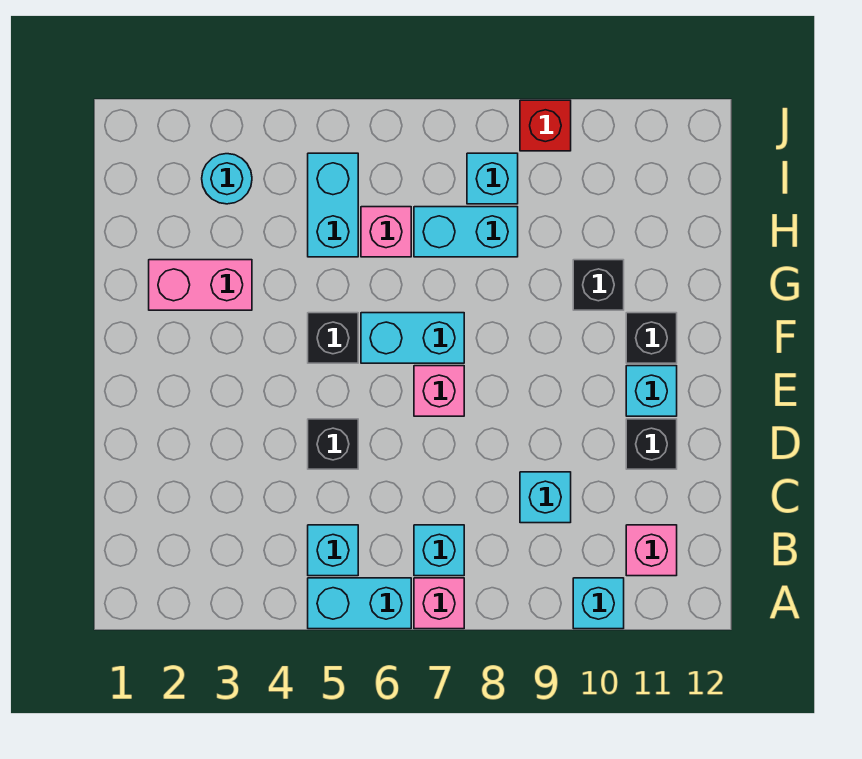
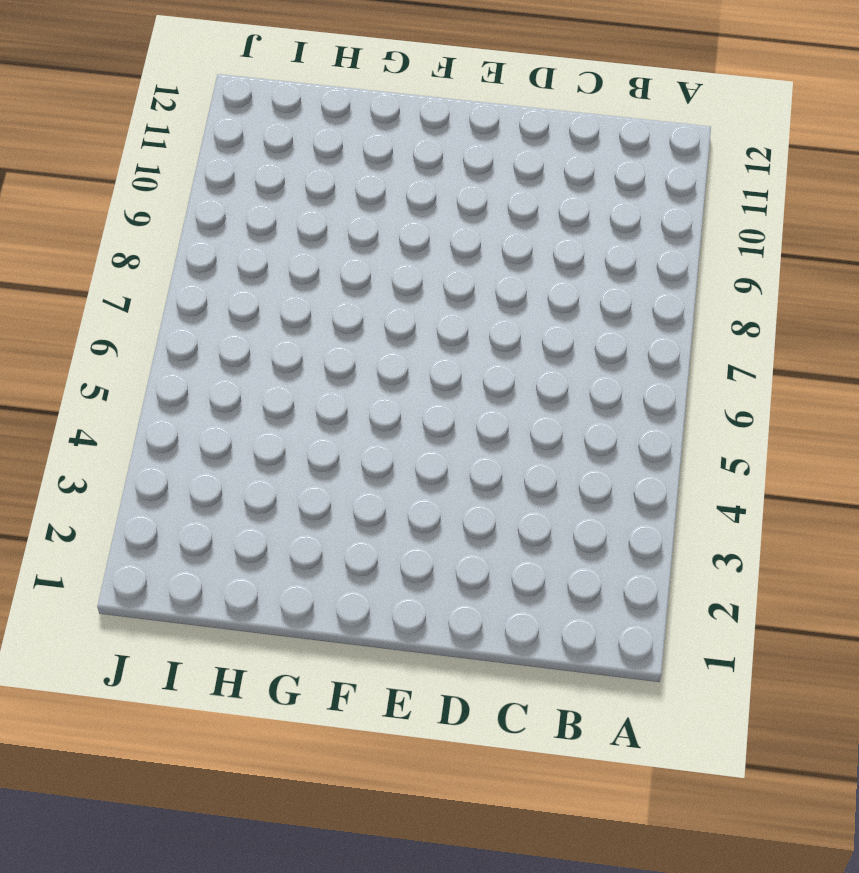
none -> cyan 1x2 brick [308,578,411,629]
none -> pink 1x1 brick [414,578,464,629]
none -> cyan 1x1 brick [573,578,624,629]

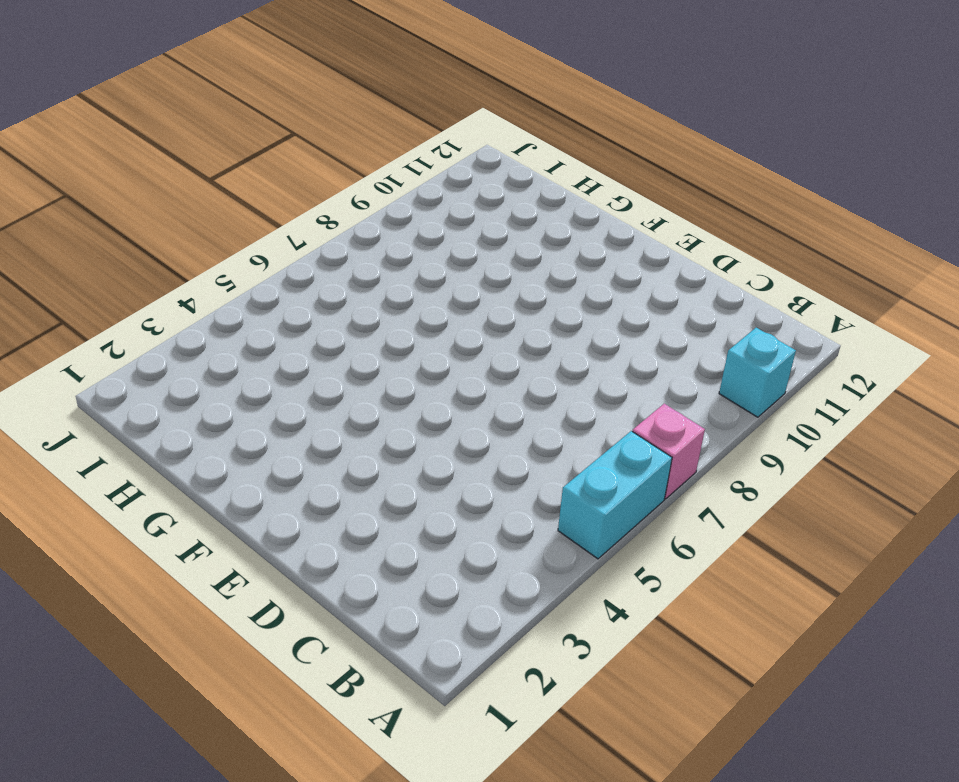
none -> cyan 1x1 brick [308,525,358,576]
none -> cyan 1x1 brick [414,525,464,576]
none -> pink 1x1 brick [626,525,677,576]

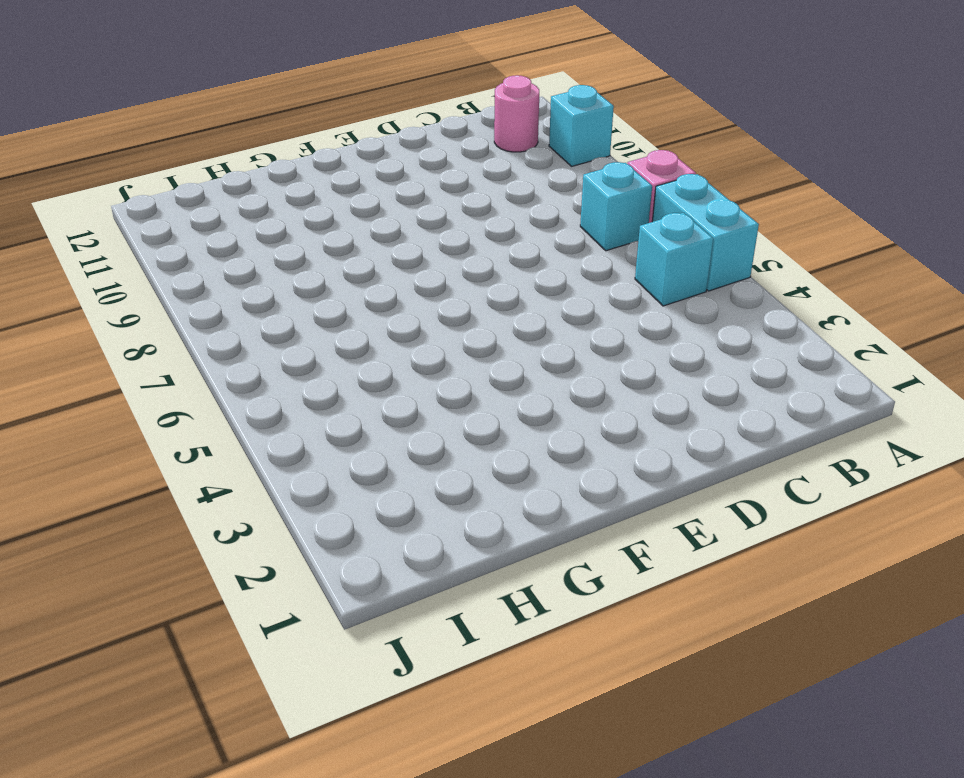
pink 1x1 round brick [494,75,539,152] -> pink 1x1 brick [626,525,677,576]
none -> cyan 1x1 brick [520,472,571,523]
none -> black 1x1 brick [308,419,358,469]
none -> black 1x1 brick [626,419,677,469]

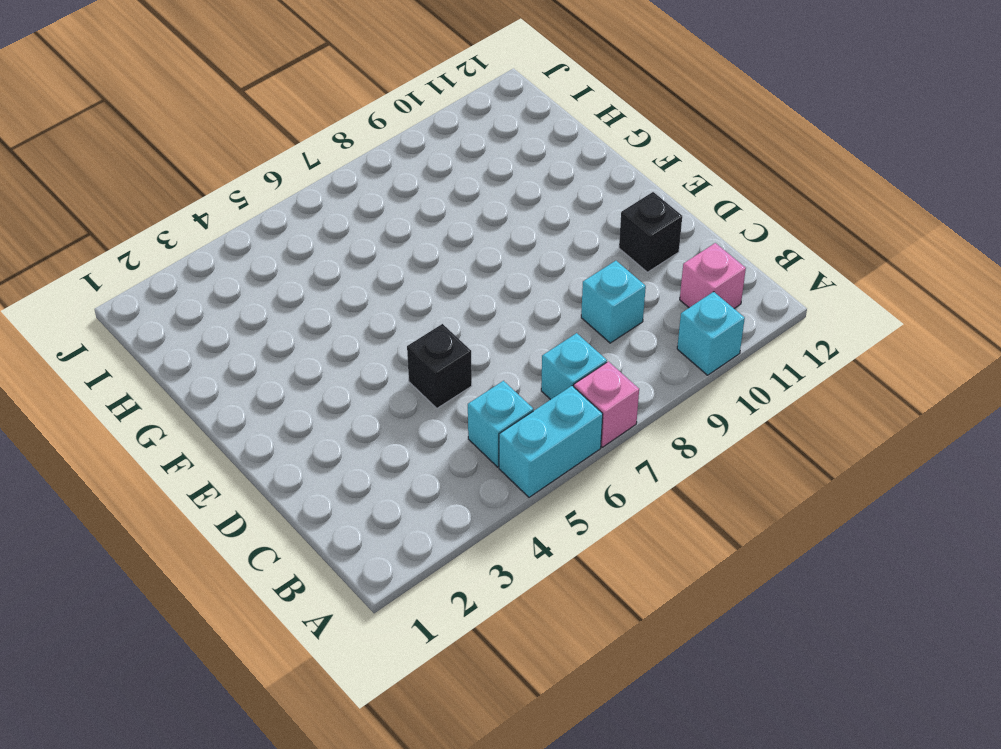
none -> pink 1x1 brick [414,366,464,416]
none -> cyan 1x1 brick [626,366,677,416]
none -> black 1x1 brick [308,313,358,363]

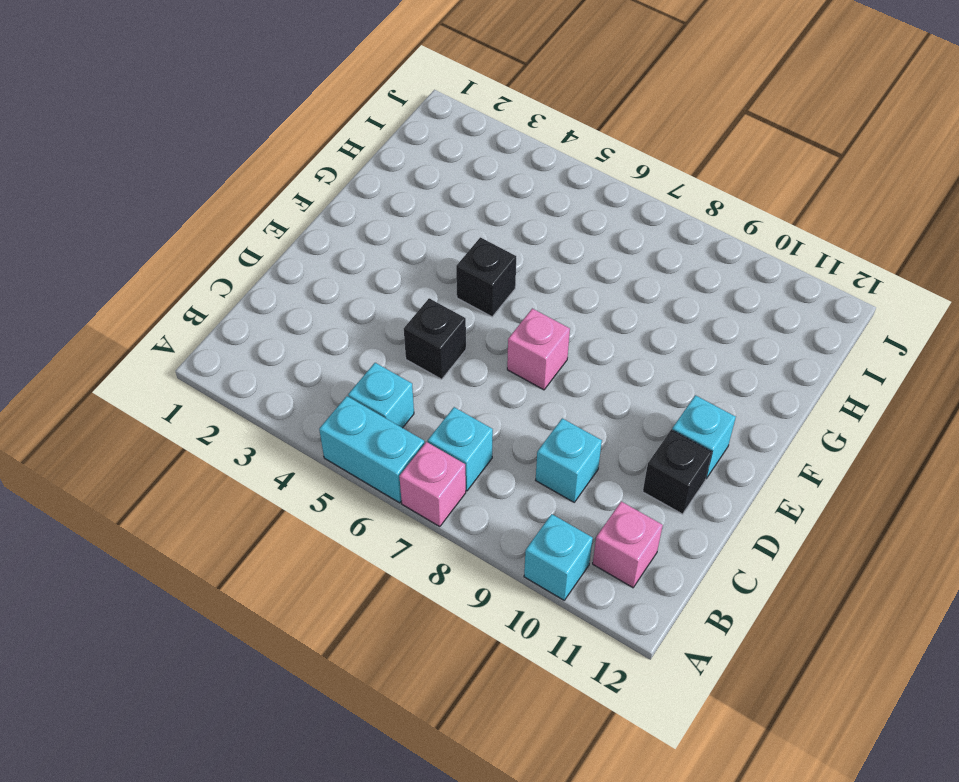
none -> cyan 1x2 brick [361,313,464,363]
none -> black 1x1 brick [626,313,677,363]
none -> pink 1x2 brick [149,260,252,310]

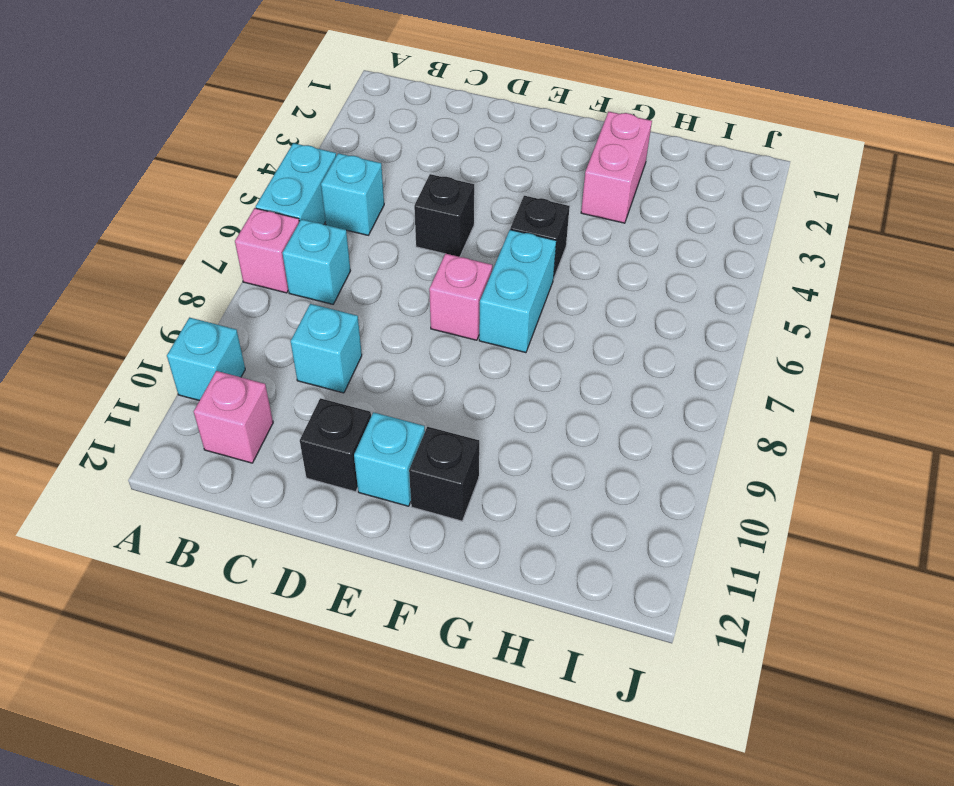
none -> black 1x1 brick [573,260,624,310]
none -> cyan 1x2 brick [308,153,358,257]
none -> pink 1x1 brick [361,207,411,257]

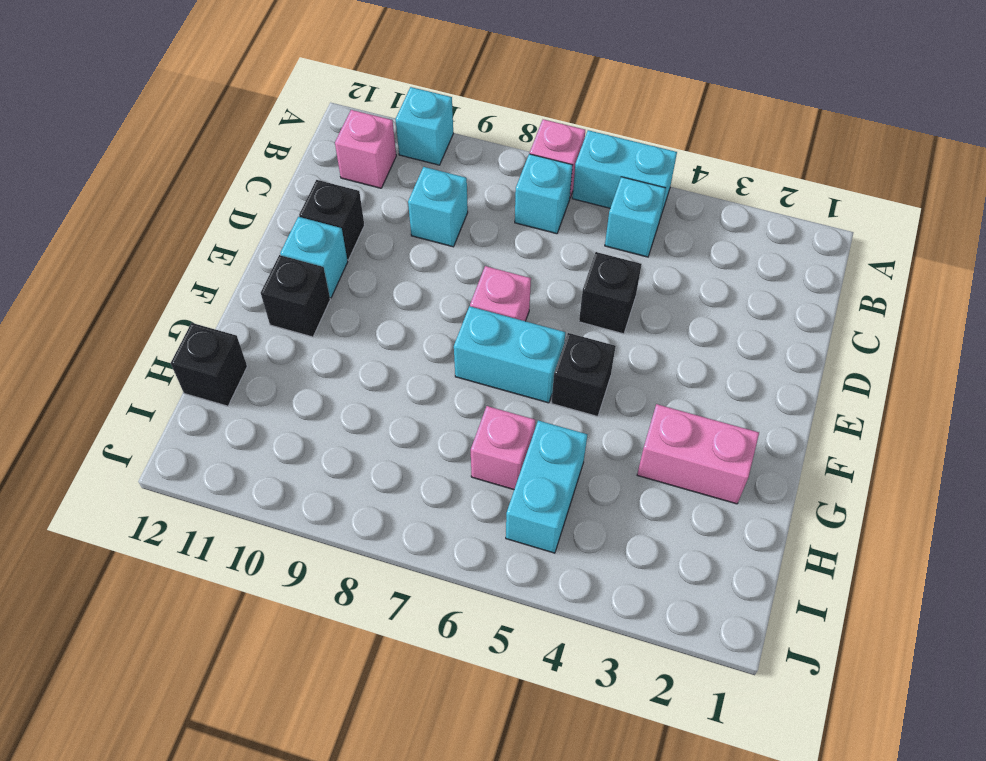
black 1x1 brick [171,323,247,406] -> black 1x1 brick moved to [573,260,624,310]
none -> cyan 1x2 brick [414,207,518,257]
none -> cyan 1x1 round brick [202,154,252,204]
none -> cyan 1x1 brick [467,153,518,204]

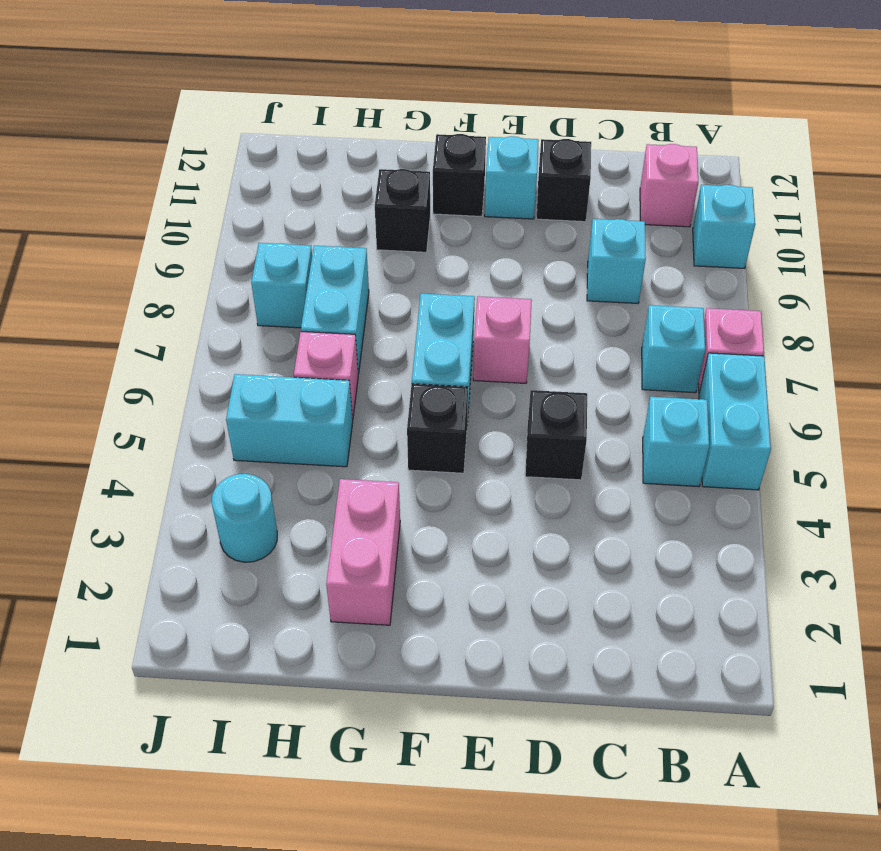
none -> red 1x1 brick [520,100,571,151]

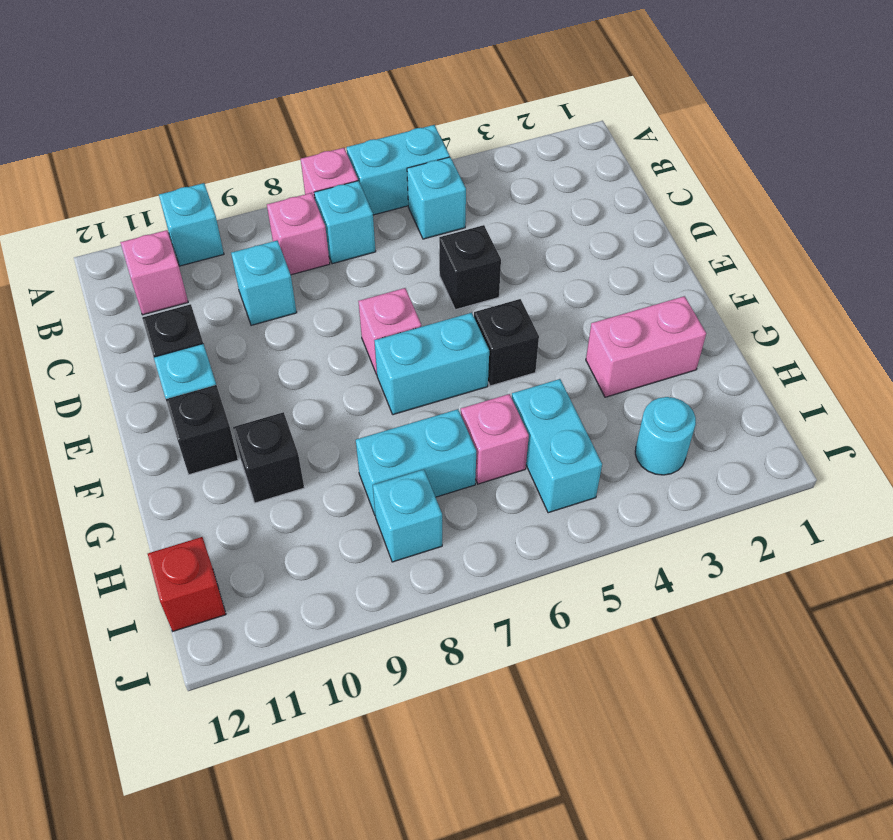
pink 1x1 brick [267,193,330,275] -> none
red 1x1 brick [148,537,226,631] -> red 1x1 brick moved to [520,100,571,151]

